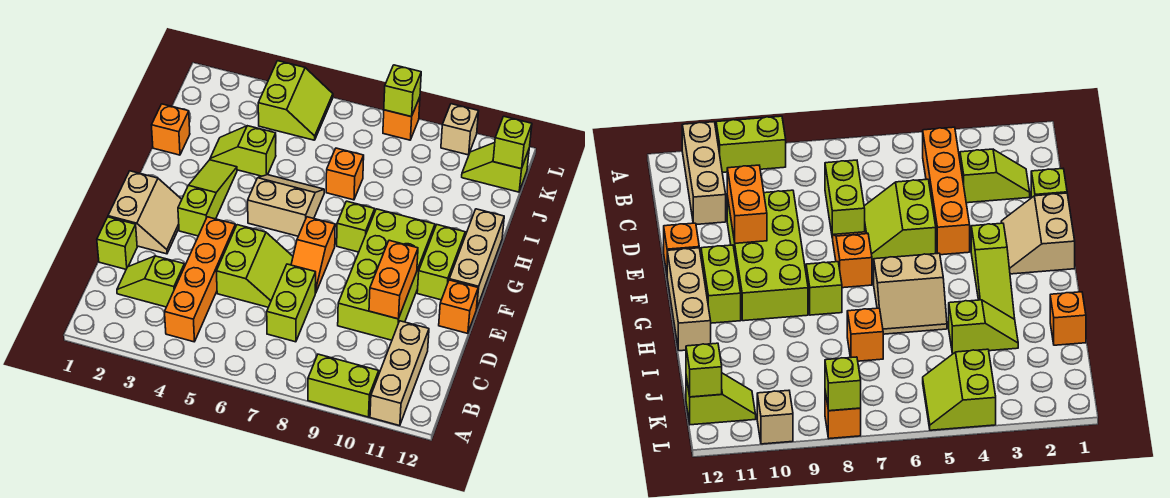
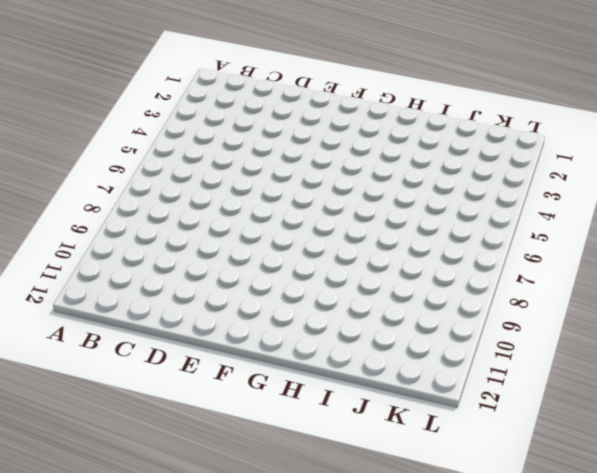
none -> lime 1x2 brick [308,354,379,417]
none -> tan 1x3 brick [370,321,429,426]
none -> orange 1x4 brick [165,217,236,342]

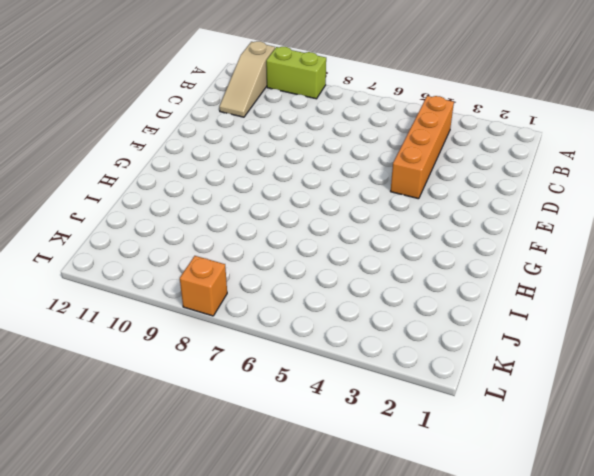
tan 1x3 slope [219,41,275,117] -> tan 1x3 brick [370,321,429,426]
none -> lime 1x2 slope [117,256,185,307]
none -> lime 1x2 brick [267,264,316,342]
none -> lime 1x1 brick [97,217,137,269]

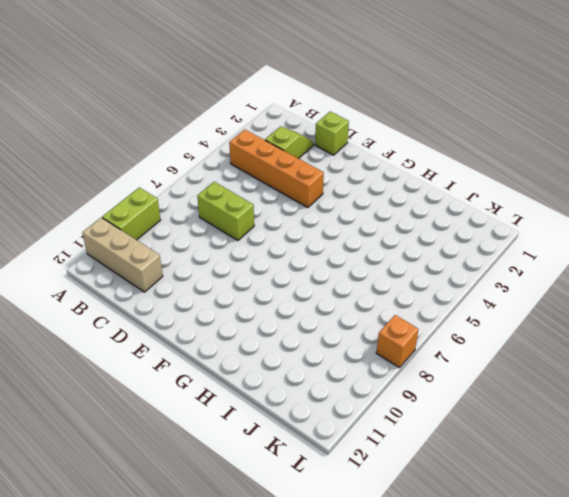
none -> lime 2x2 slope [216,225,293,307]
none -> lime 2x4 brick [338,209,435,340]
none -> tan 2x2 slope [108,171,182,254]

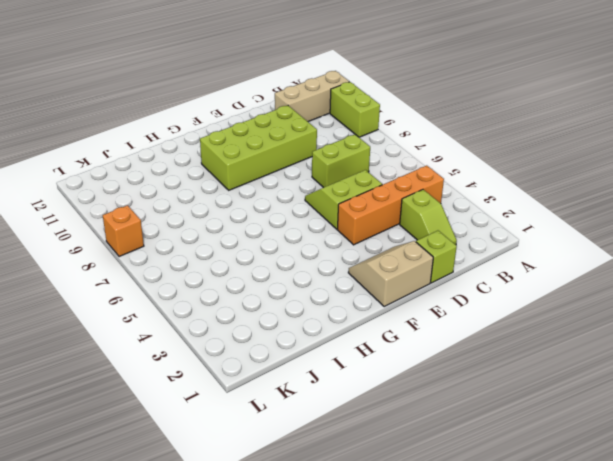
none -> orange 1x2 slope [291,217,335,293]
none -> orange 1x1 brick [439,280,478,333]
none -> lime 1x3 slope [178,160,237,236]

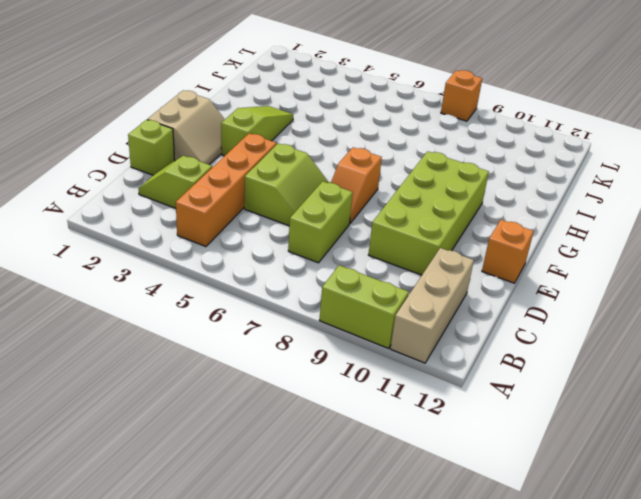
none -> lime 1x2 brick [417,225,465,300]
none -> tan 1x3 brick [449,209,504,307]
none -> tan 2x2 slope [248,175,324,236]

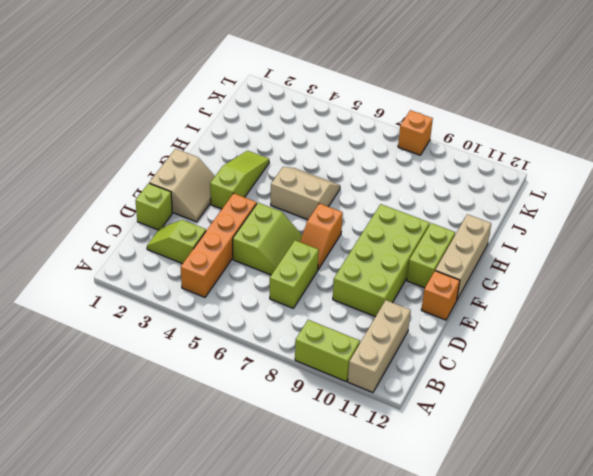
none -> lime 1x1 brick [337,201,375,252]
none -> orange 1x1 brick [152,104,190,155]
none -> lime 1x2 slope [210,126,276,176]

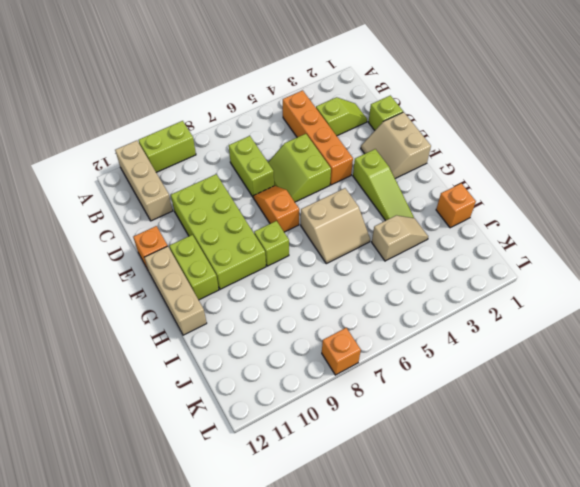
tan 1x2 slope [372,215,428,261] -> lime 1x2 slope [210,126,276,176]
none -> orange 1x1 brick [326,148,364,200]
none -> lime 2x2 slope [258,61,333,140]
none -> lime 1x2 slope [462,143,529,192]

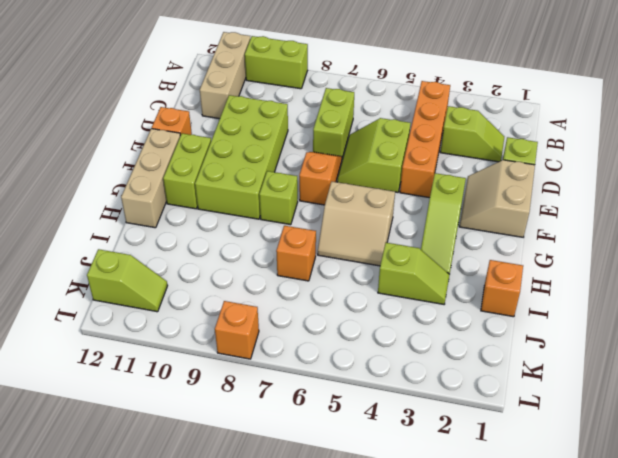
none -> lime 2x2 slope [258,61,333,140]
none -> tan 1x1 brick [441,104,478,155]
none -> orange 1x2 brick [369,240,418,319]

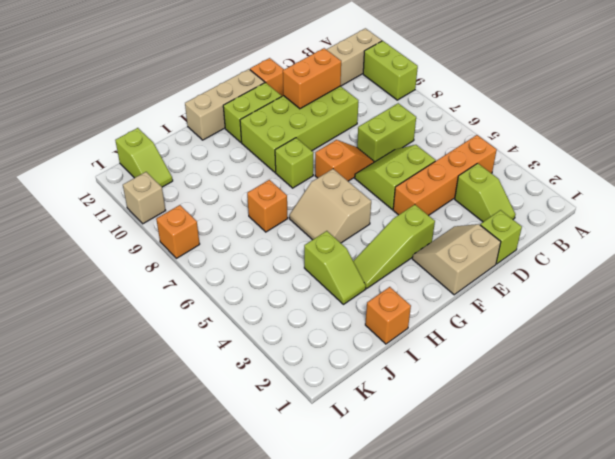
none -> lime 2x2 slope [258,61,333,140]
none -> lime 1x1 brick [493,116,532,169]
none -> lime 1x1 brick [384,65,421,117]

